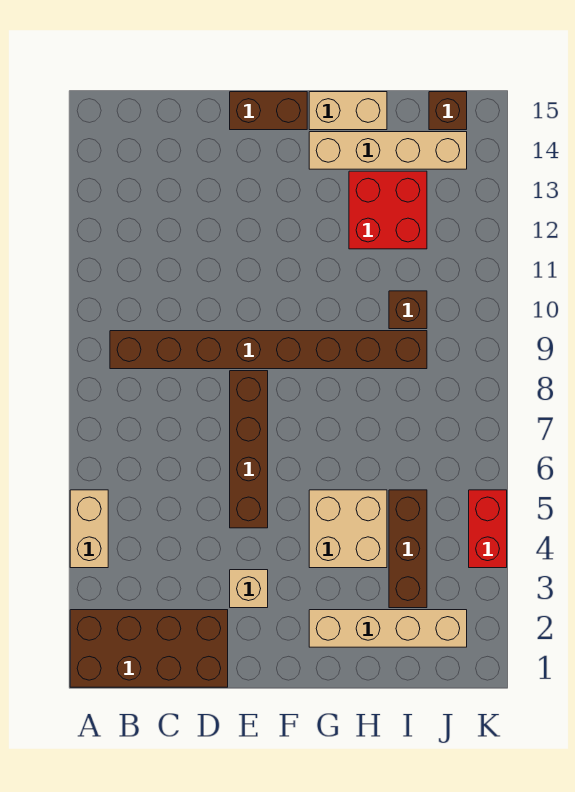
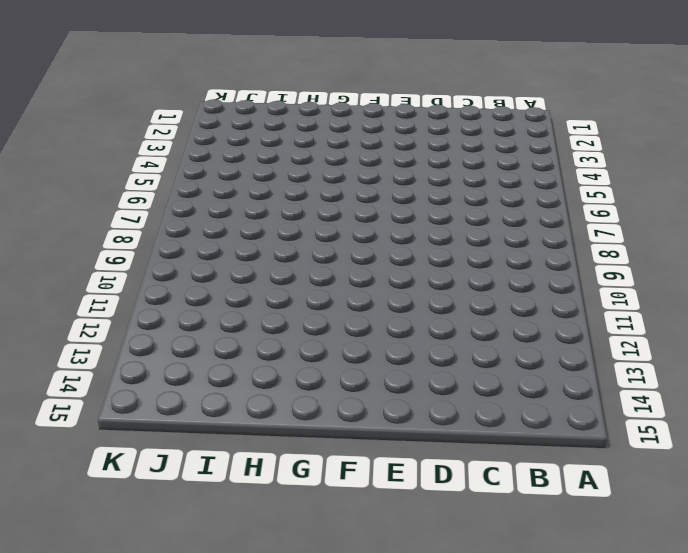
none -> brown 2x4 brick [70,610,228,687]
none -> tan 1x2 brick [70,490,108,568]
none -> brown 1x8 brick [110,331,427,369]

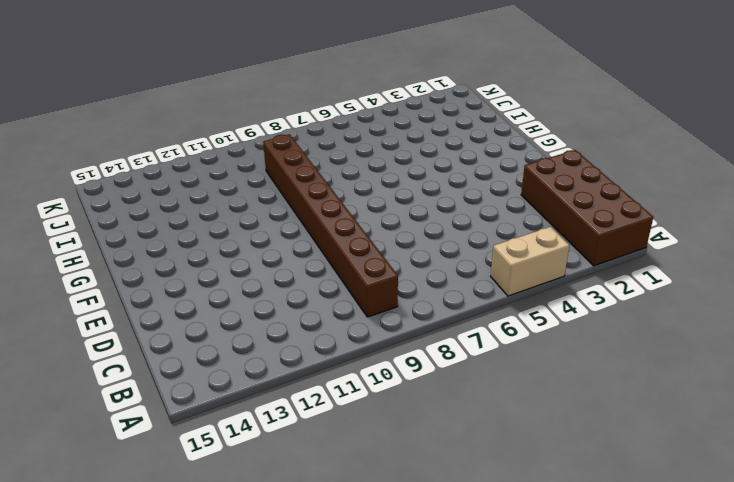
none -> tan 1x1 brick [230,570,268,608]
none -> brown 1x4 brick [230,371,268,528]
none -> brown 1x2 brick [230,92,307,130]

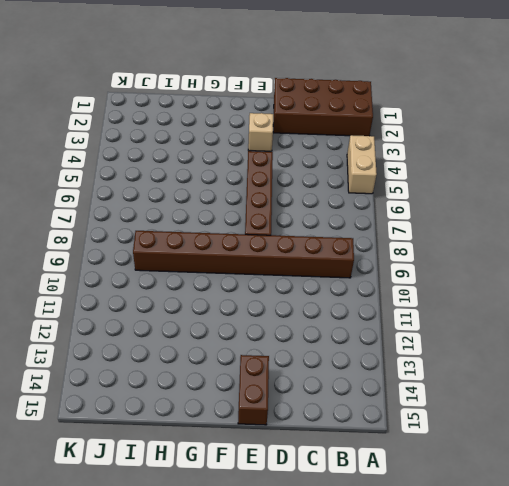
brown 1x2 brick [238,355,269,425] -> brown 1x2 brick turned to [230,92,307,130]
none -> tan 1x4 brick [309,610,467,647]
none -> tan 2x2 brick [309,490,387,568]
none -> tan 1x4 brick [309,132,467,169]

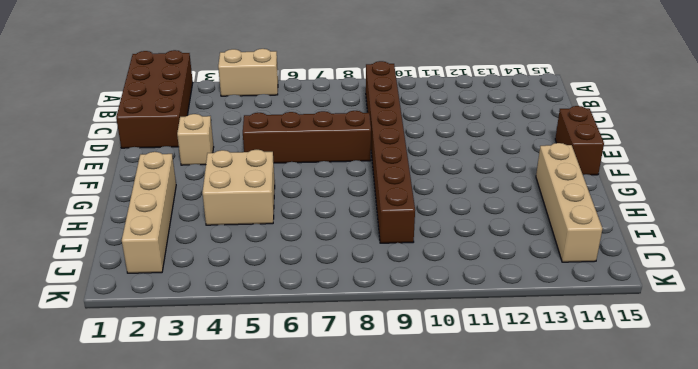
none -> tan 1x2 brick [309,92,387,130]
none -> red 2x2 brick [349,171,427,249]
none -> brown 1x3 brick [389,490,427,608]

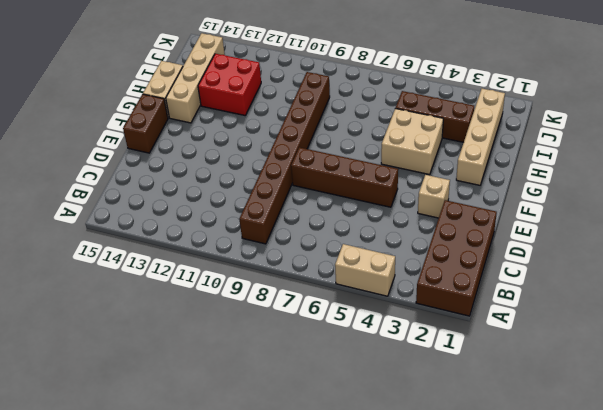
none -> brown 1x1 brick [389,291,427,329]
none -> brown 1x1 brick [429,92,467,130]
none -> red 1x2 brick [469,490,507,568]

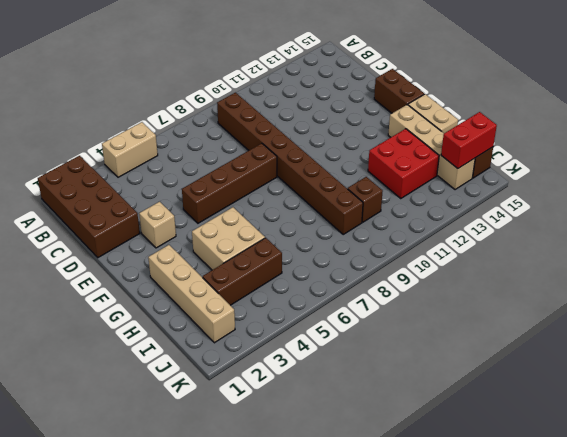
red 1x2 brick [441,112,497,169] -> red 1x2 brick moved to [469,490,507,568]

